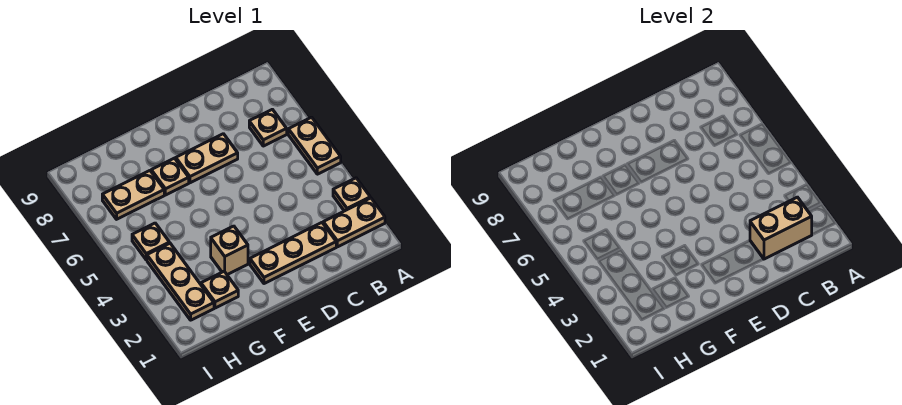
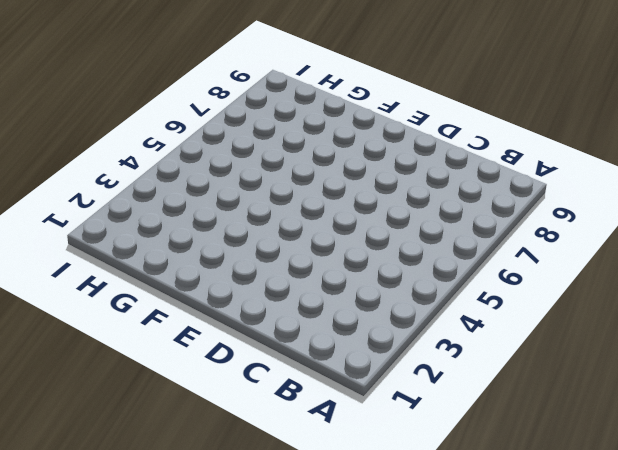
none -> tan 1x2 plate [323,198,385,247]
none -> tan 1x1 plate [333,178,370,211]
none -> tan 1x2 plate [288,117,341,174]

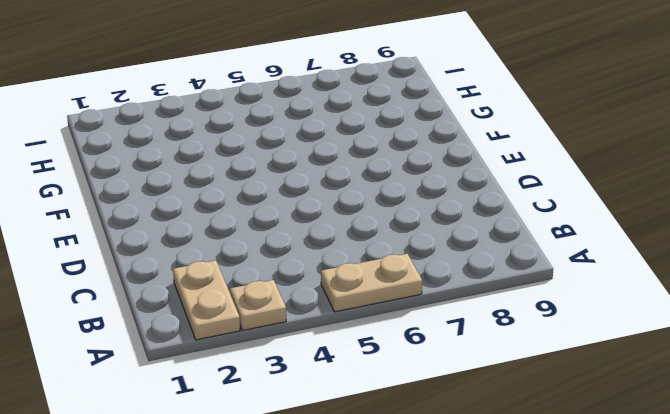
none -> tan 1x1 plate [249,109,287,146]
none -> tan 1x3 plate [250,223,336,284]
none -> tan 1x2 plate [176,134,238,183]

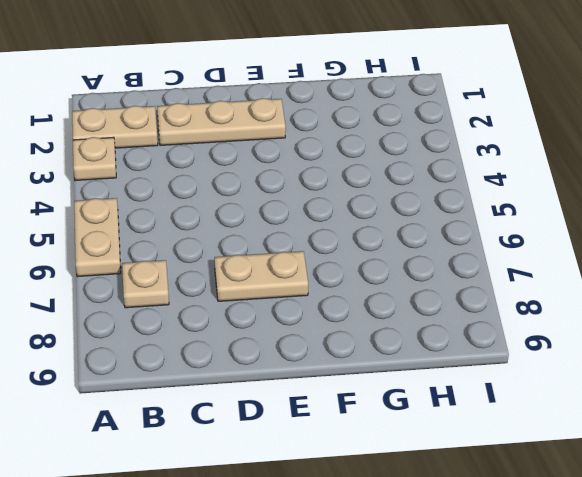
none -> tan 1x1 brick [211,226,248,275]
none -> tan 1x1 plate [151,158,189,195]
none -> tan 1x1 plate [201,271,238,308]

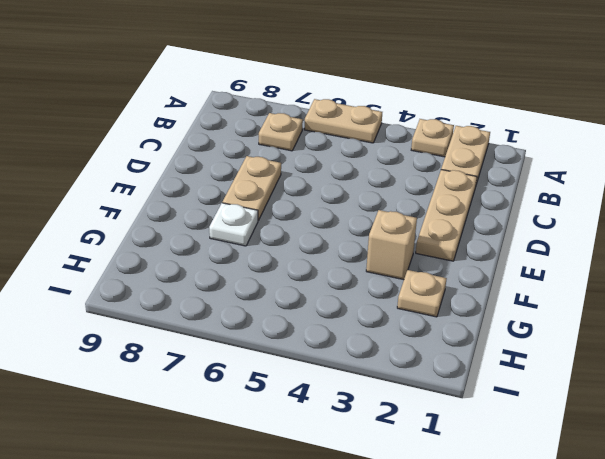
white 1x1 plate [209,203,258,246] -> tan 1x1 plate [151,158,189,195]
none -> tan 1x2 plate [102,171,164,219]
none -> tan 1x3 plate [147,243,214,320]
none -> tan 1x1 plate [132,223,169,260]

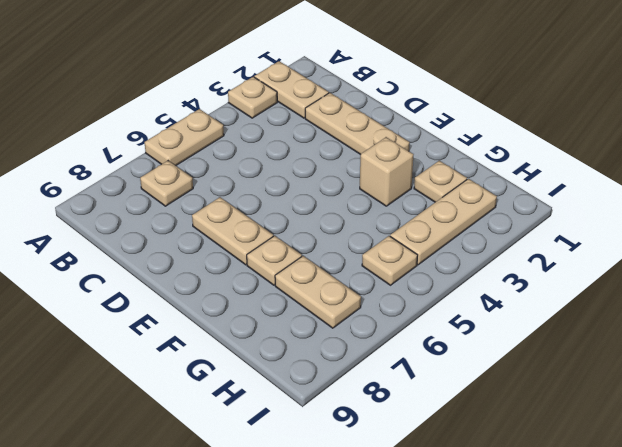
none -> tan 1x2 brick [750,197,812,259]

